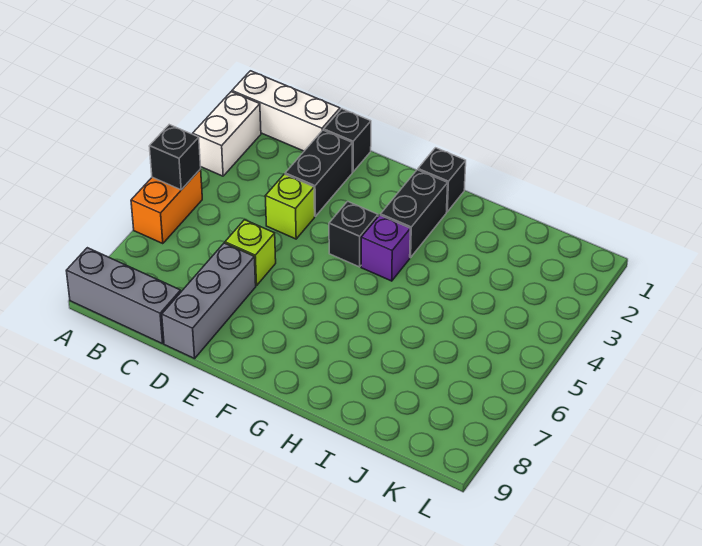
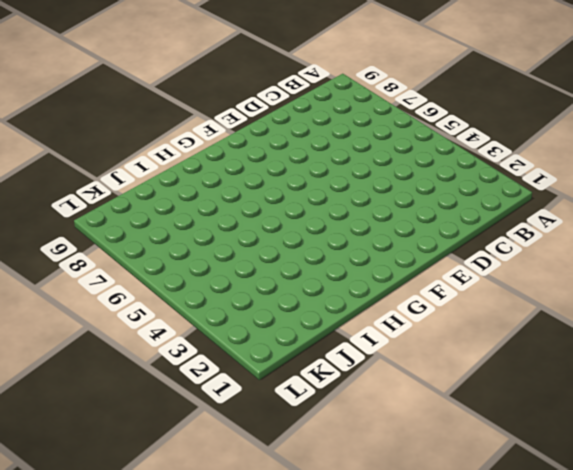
none -> white 1x3 brick [232,71,340,151]
none -> white 1x2 brick [193,92,261,176]
none -> orange 1x2 brick [131,169,202,244]

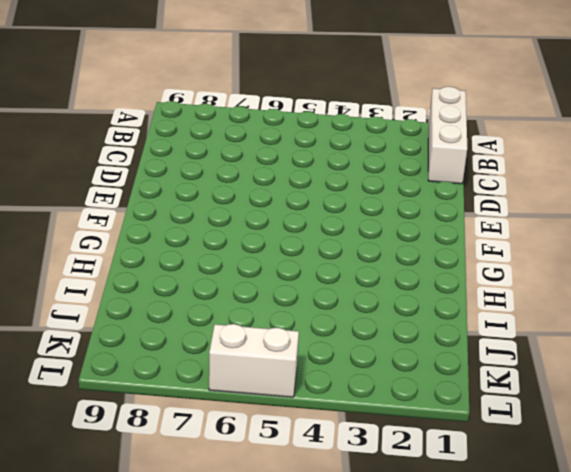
white 1x2 brick [209,324,299,397] -> white 1x2 brick moved to [193,92,261,176]
none -> orange 1x2 brick [131,169,202,244]
none -> grey 1x3 brick [66,248,181,344]
none -> black 1x1 brick [324,109,371,172]

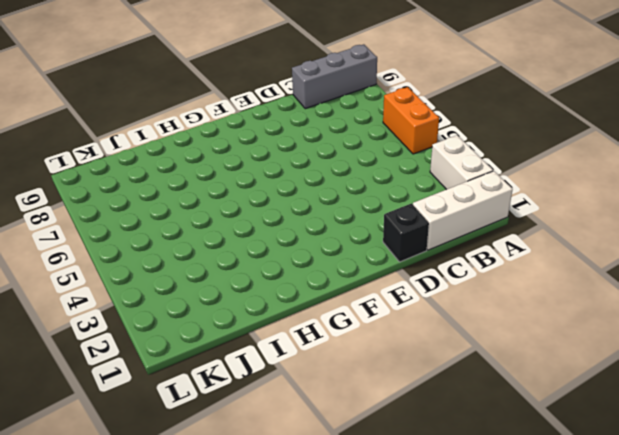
none -> black 1x2 brick [285,130,352,216]
none -> lime 1x1 brick [265,174,315,239]
none -> lime 1x1 brick [225,220,276,286]

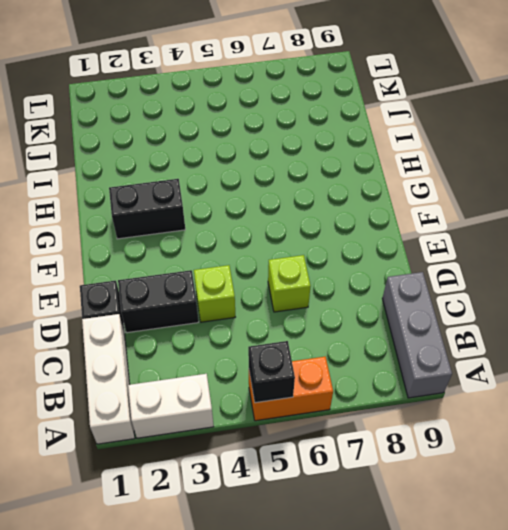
none -> grey 1x3 brick [162,243,256,359]
none -> black 1x1 brick [329,201,378,267]
none -> black 1x1 brick [418,148,466,212]

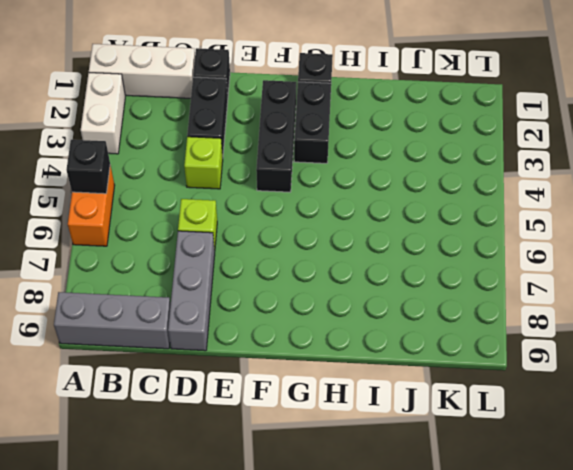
black 1x3 brick [256,80,296,192] -> black 1x1 brick [329,201,378,267]
none -> purple 1x1 brick [361,215,410,281]

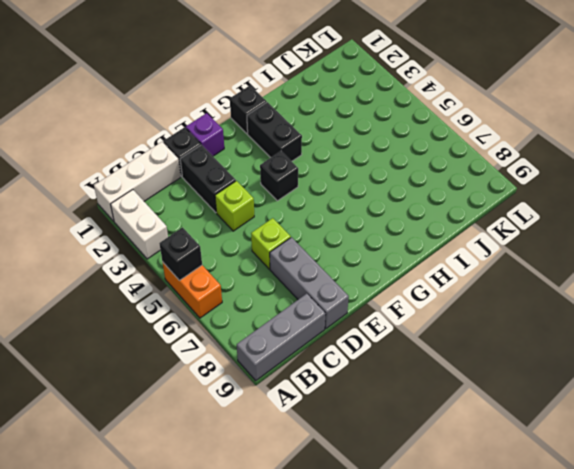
purple 1x1 brick [186,113,224,156] -> purple 1x1 brick moved to [361,215,410,281]

